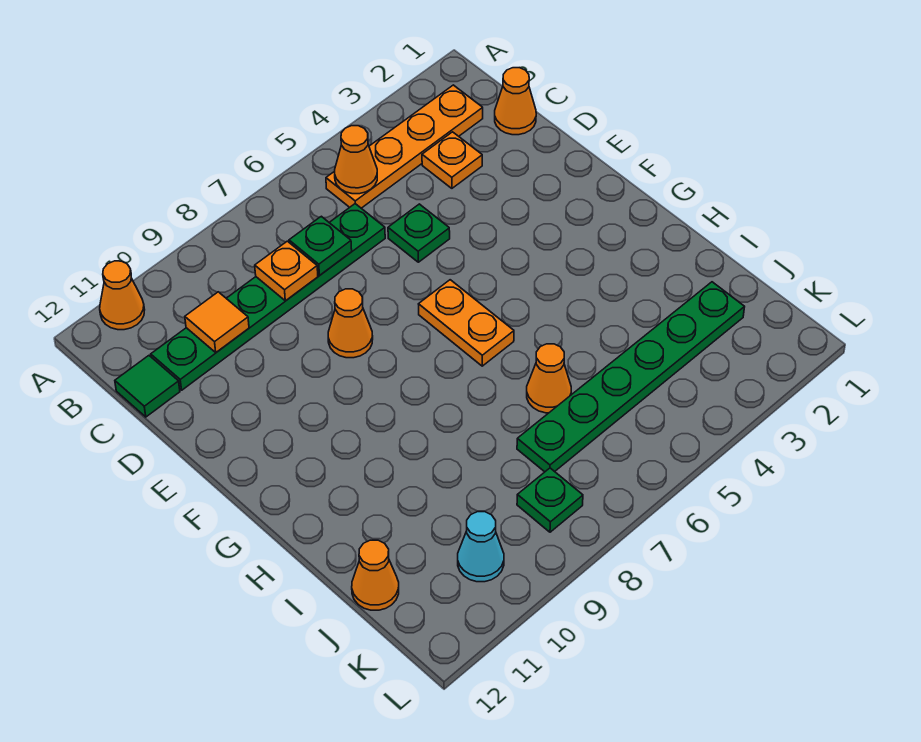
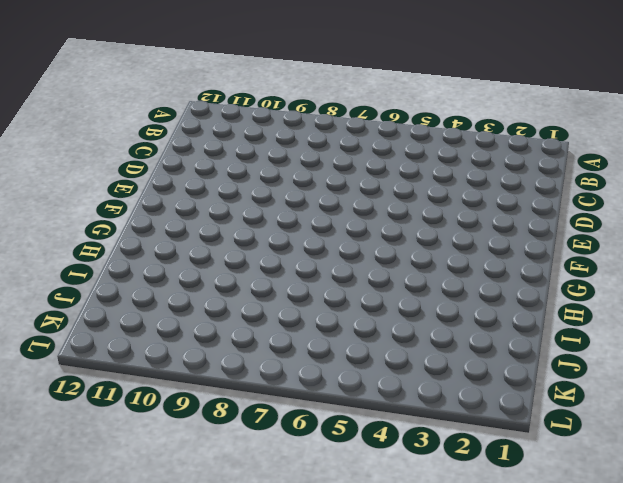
none -> orange 1x1 cone [100,261,145,330]
none -> orange 1x4 plate [326,85,483,208]
none -> orange 1x1 cone [495,68,536,135]

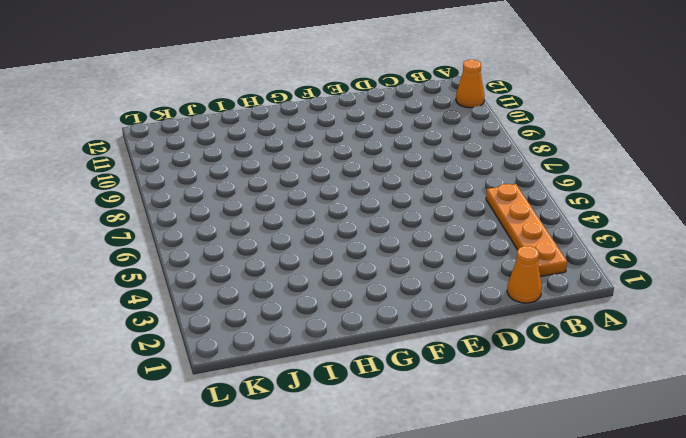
none -> orange 1x1 plate [422,132,482,188]
none -> green 1x6 plate [151,204,385,390]
none -> green 1x1 tile [115,356,180,417]

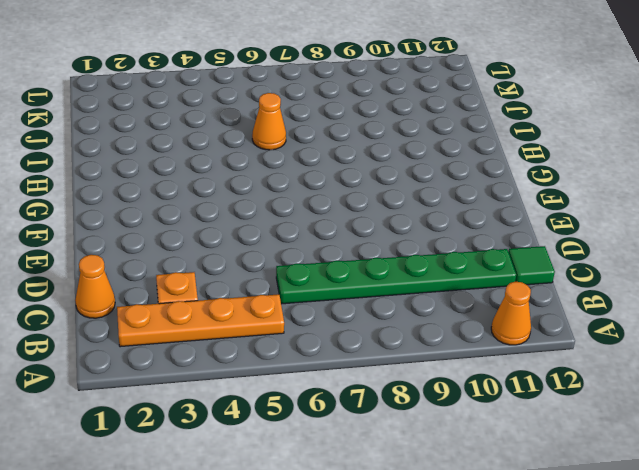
none -> green 1x1 plate [388,204,450,262]
none -> orange 1x1 cone [328,289,373,358]
none -> orange 1x2 plate [419,280,514,366]

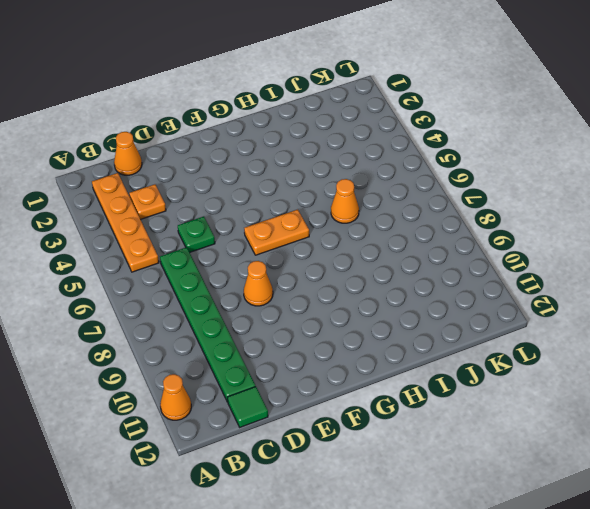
none -> green 1x6 plate [517,282,744,472]
none -> orange 1x1 cone [352,540,399,610]
none -> green 1x1 plate [517,468,583,532]

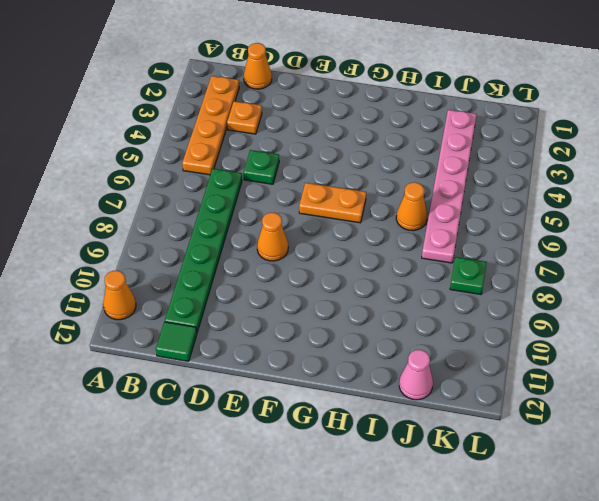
pink 1x6 plate [422,110,477,263] -> green 1x6 plate [517,282,744,472]
pink 1x1 cone [399,350,433,400] -> orange 1x1 cone [352,540,399,610]
none -> cyan 1x1 cone [458,512,504,582]
none -> orange 1x1 cone [335,126,377,194]
none -> green 1x1 plate [289,216,352,275]

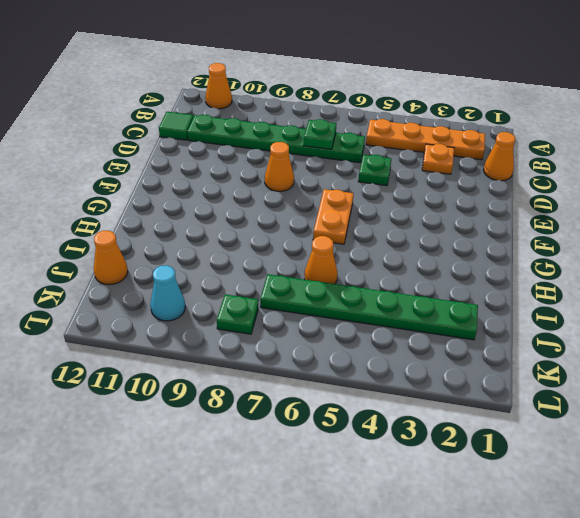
none -> orange 1x1 cone [335,126,377,194]
none -> orange 1x1 plate [255,241,318,301]
none -> orange 1x1 tile [185,292,249,352]

